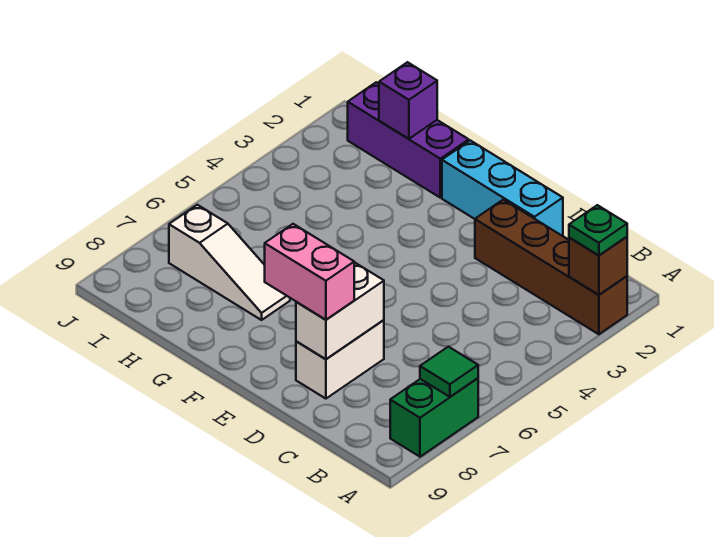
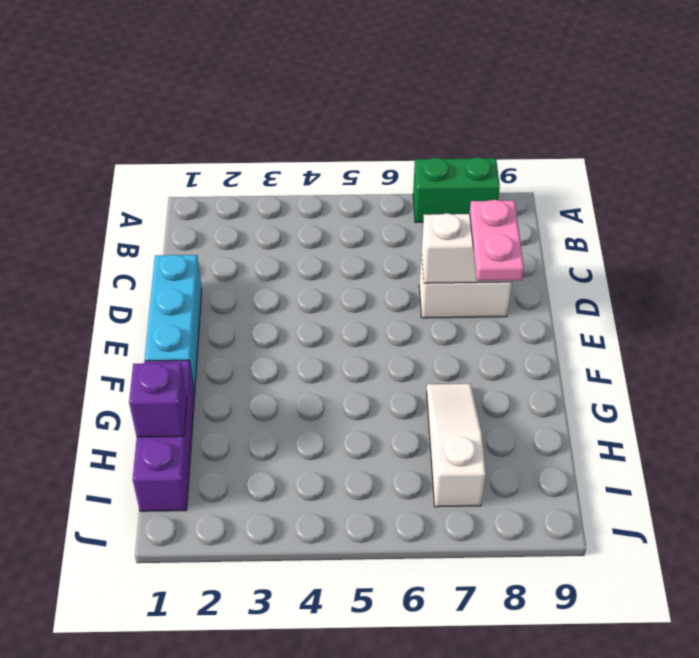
pink 1x2 plate [470,200,524,281] -> pink 1x2 brick [265,224,354,320]
none -> brown 1x4 brick [475,200,627,334]
none -> brown 1x1 brick [569,237,627,295]
none -> green 1x1 tile [420,347,478,397]

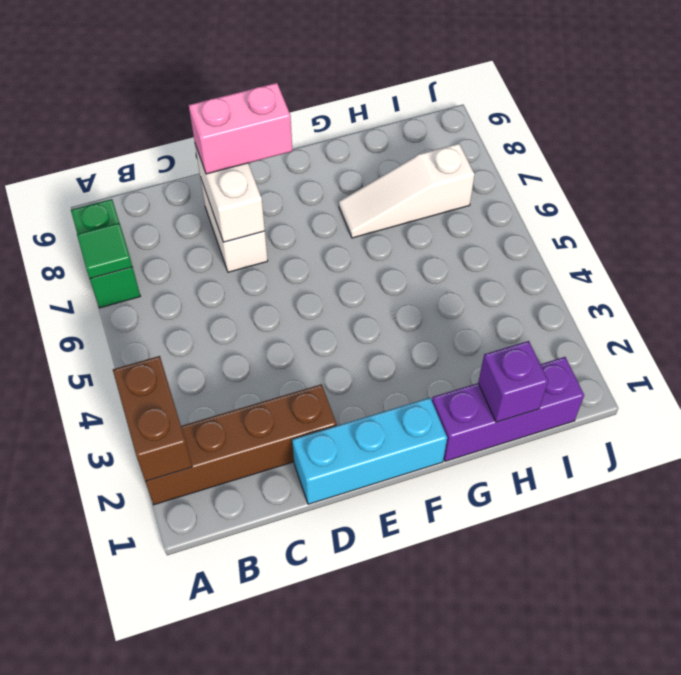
brown 1x2 brick [113,356,192,481] -> brown 1x1 brick [569,237,627,295]
none -> green 1x1 plate [569,205,627,256]

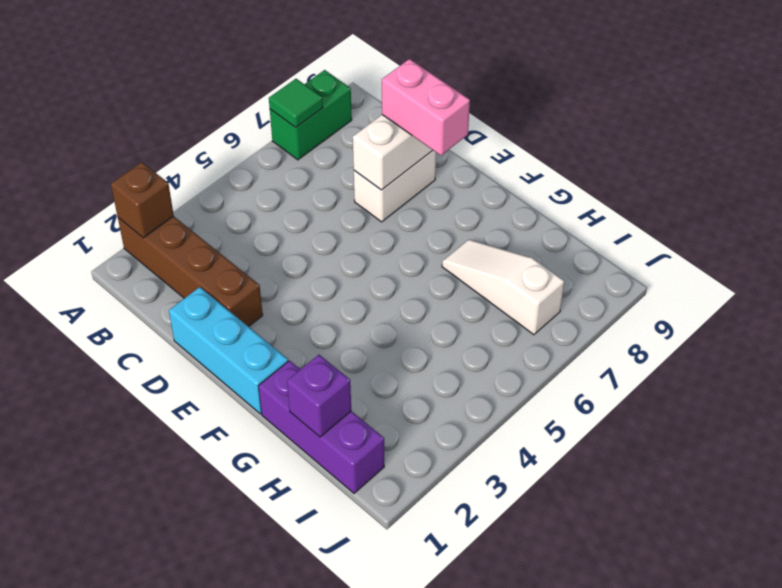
none -> green 1x1 plate [569,205,627,256]

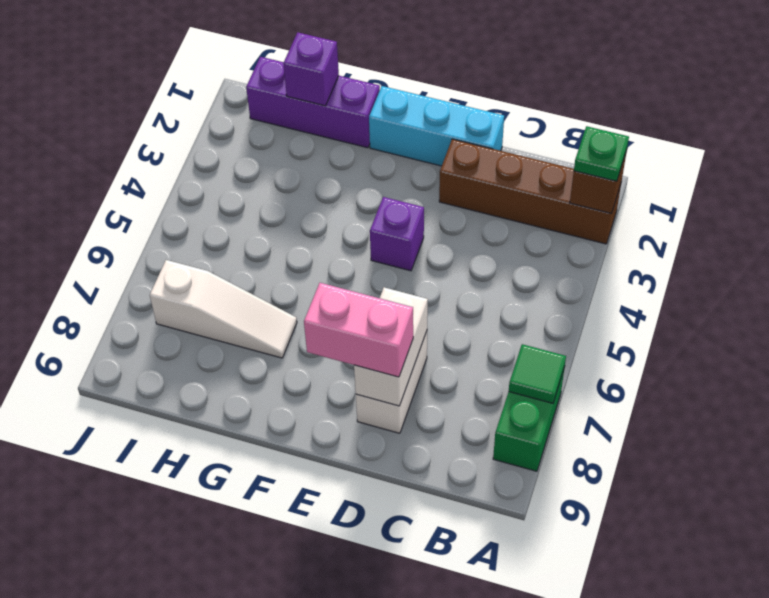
purple 1x1 brick [370,197,424,271] -> none

